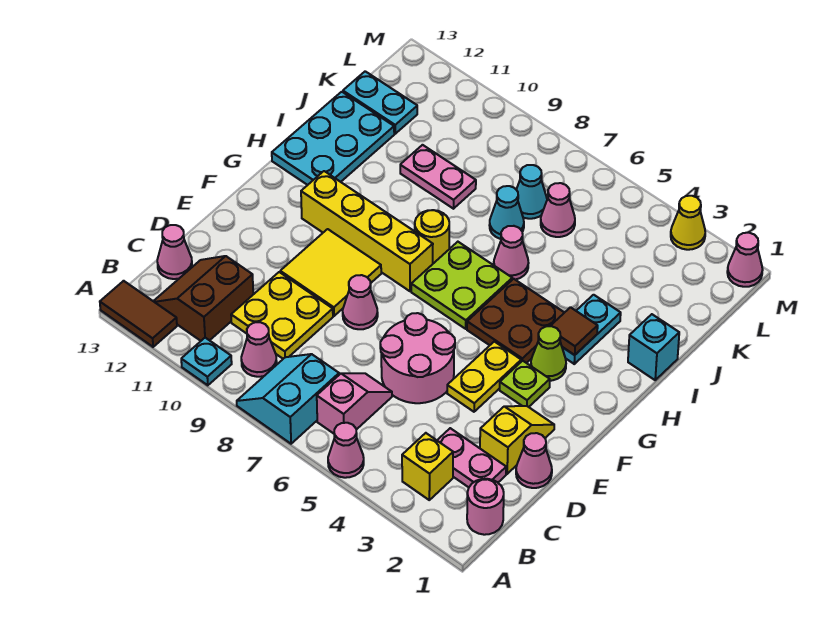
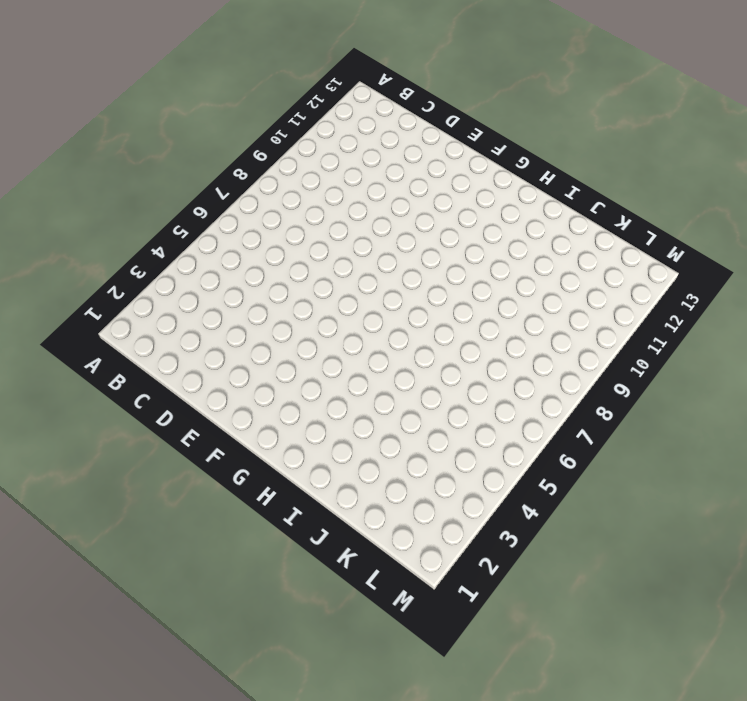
none -> pink 1x1 cone [328,423,364,478]
none -> cyan 2x2 slope [237,354,339,444]
none -> cyan 1x1 plate [181,338,232,385]
none -> brown 1x2 tile [100,281,177,347]

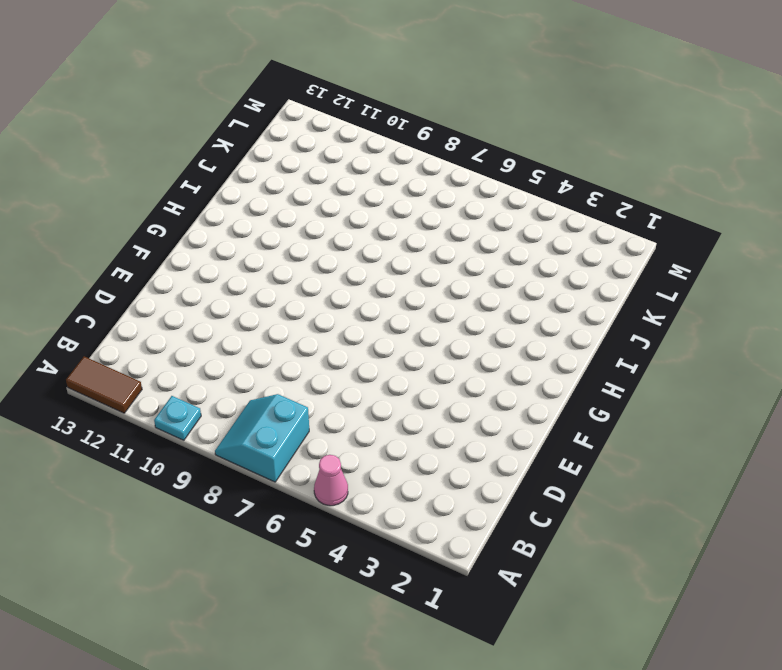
none -> pink 1x1 round brick [467,479,504,535]
none -> yellow 1x1 brick [402,433,453,500]
none -> pink 1x2 slope [317,373,392,434]
none -> pink 1x1 cone [241,322,277,377]

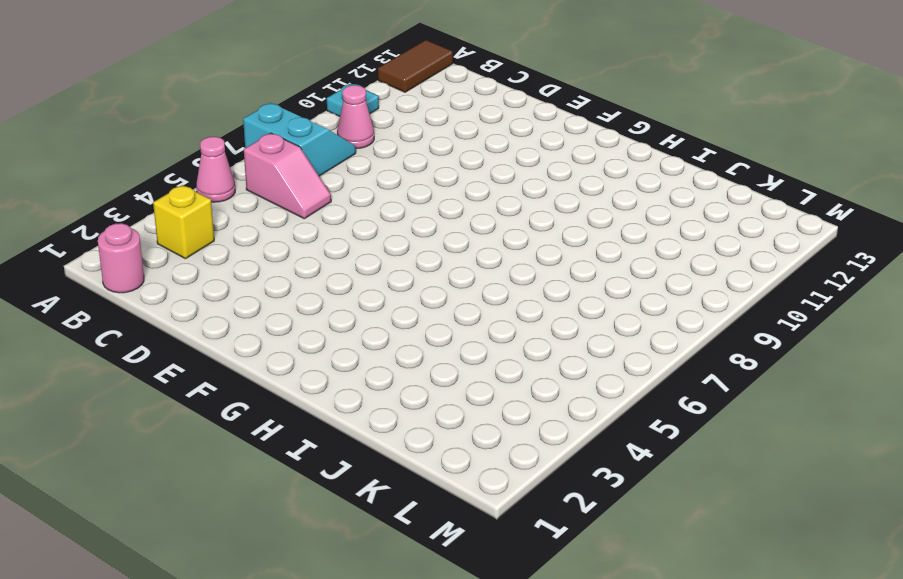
none -> brown 2x2 slope [154,256,253,341]
none -> pink 1x2 plate [437,428,506,487]
none -> yellow 2x2 plate [231,272,333,359]
none -> pink 1x1 cone [157,225,192,279]

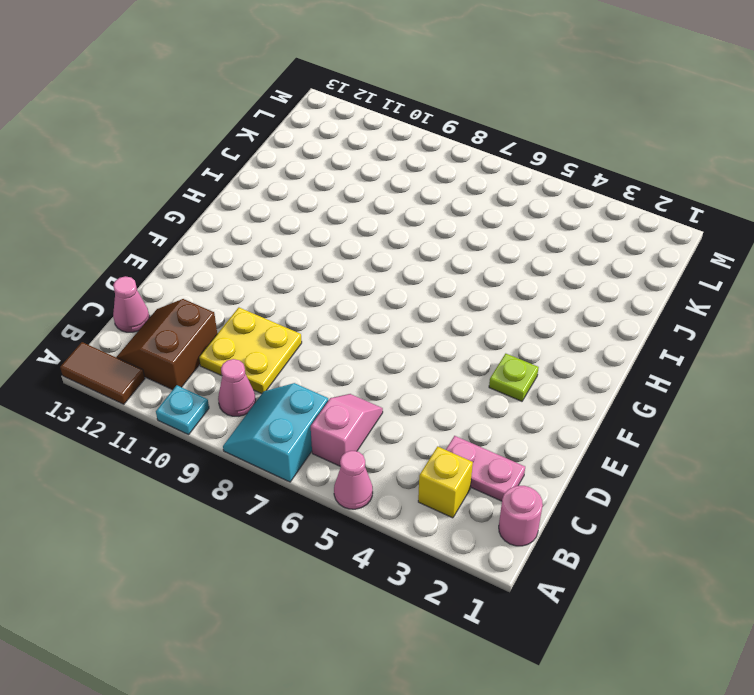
none -> pink 1x1 cone [516,433,552,488]
none -> yellow 1x2 slope [480,406,554,474]
none -> pink 2x2 round brick [380,313,455,403]
none -> yellow 1x2 plate [447,342,521,412]

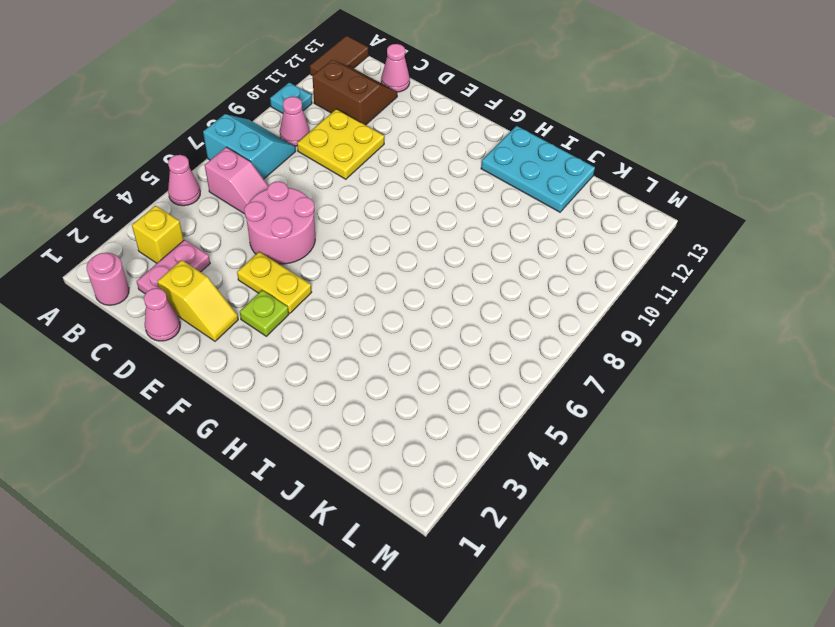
none -> pink 1x1 cone [343,275,378,329]
none -> yellow 2x2 tile [280,229,381,316]
none -> lime 1x1 cone [531,326,566,381]
none -> brown 2x2 plate [467,279,564,363]

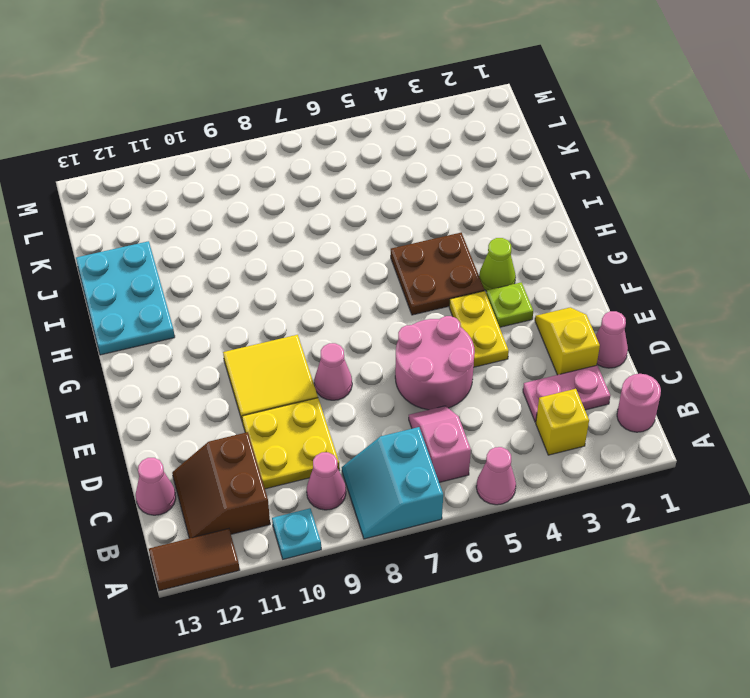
none -> lime 2x2 plate [411,242,512,329]
none -> yellow 1x4 brick [301,171,433,291]
none -> cyan 1x2 plate [562,295,621,364]
none -> yellow 1x1 round brick [415,210,449,263]

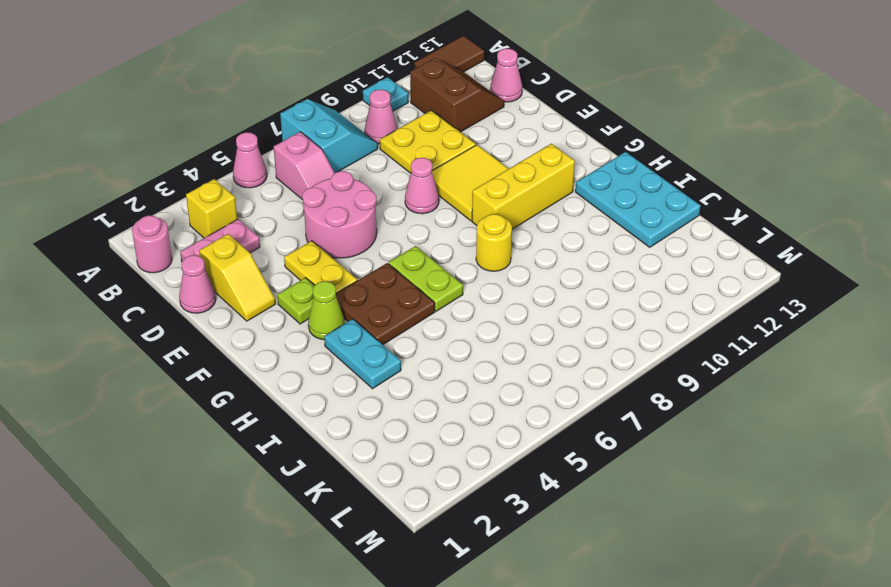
lime 1x2 plate [389,246,463,311] -> lime 2x2 plate [411,242,512,329]
yellow 1x3 brick [472,144,575,229] -> yellow 1x4 brick [301,171,433,291]
none -> cyan 1x1 brick [628,314,679,380]
none -> pink 1x1 cone [494,226,528,280]
none -> cyan 1x1 cone [489,186,524,239]
none -> pink 1x2 plate [400,145,476,209]

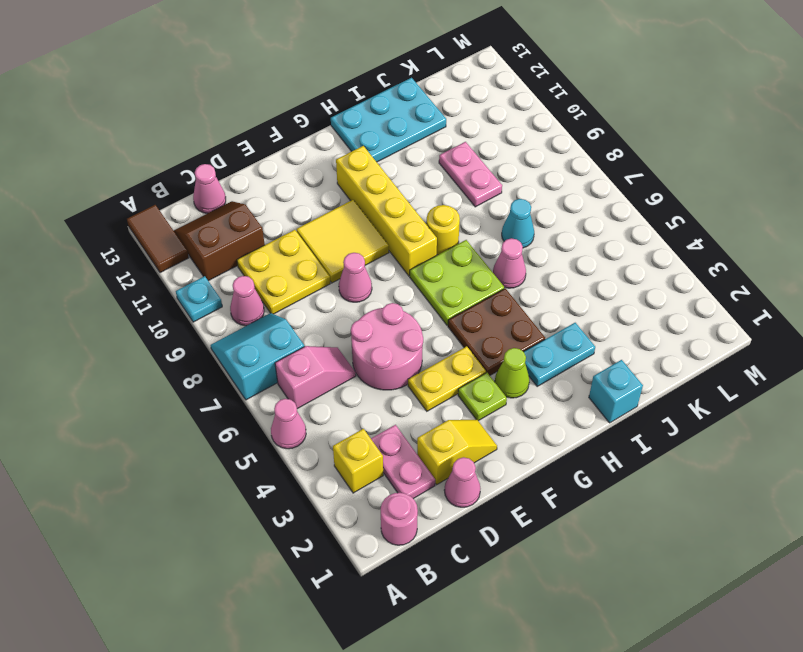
none -> pink 1x1 cone [541,183,575,237]
none -> cyan 1x1 cone [516,165,547,219]
none -> cyan 1x2 plate [343,71,417,134]
none -> pink 1x1 cone [727,233,763,287]

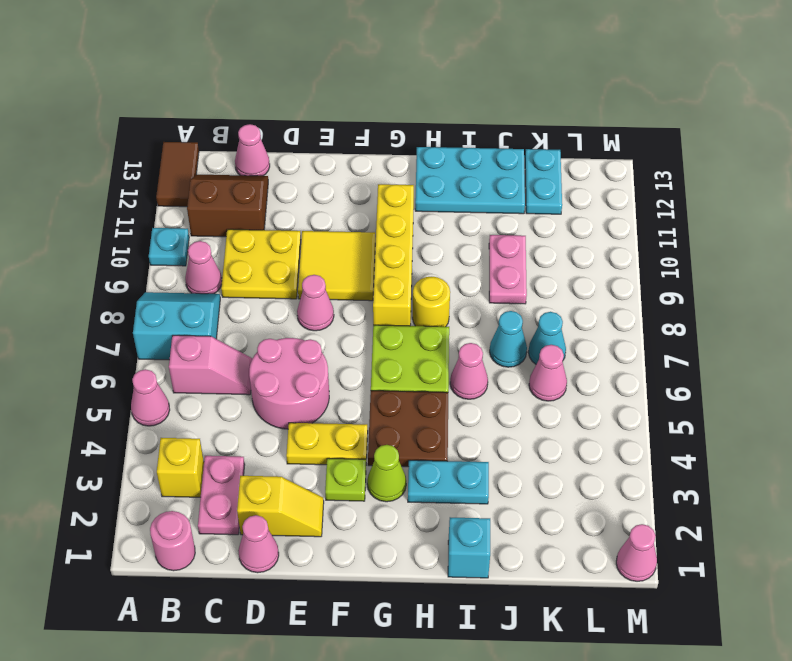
none -> yellow 1x1 cone [671,196,705,250]
none -> brown 1x1 tile [551,307,598,355]

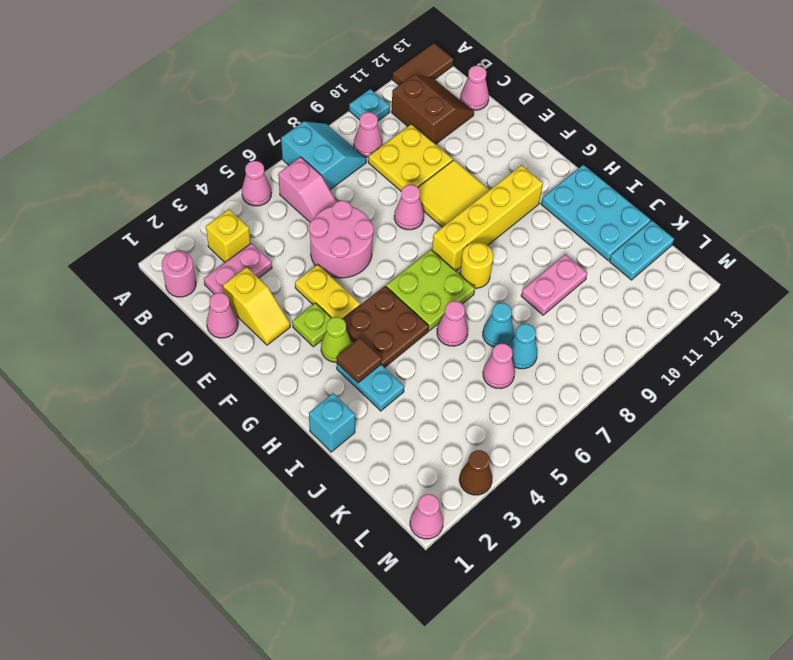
brown 1x1 cone [459,450,492,495] -> yellow 1x1 cone [671,196,705,250]

